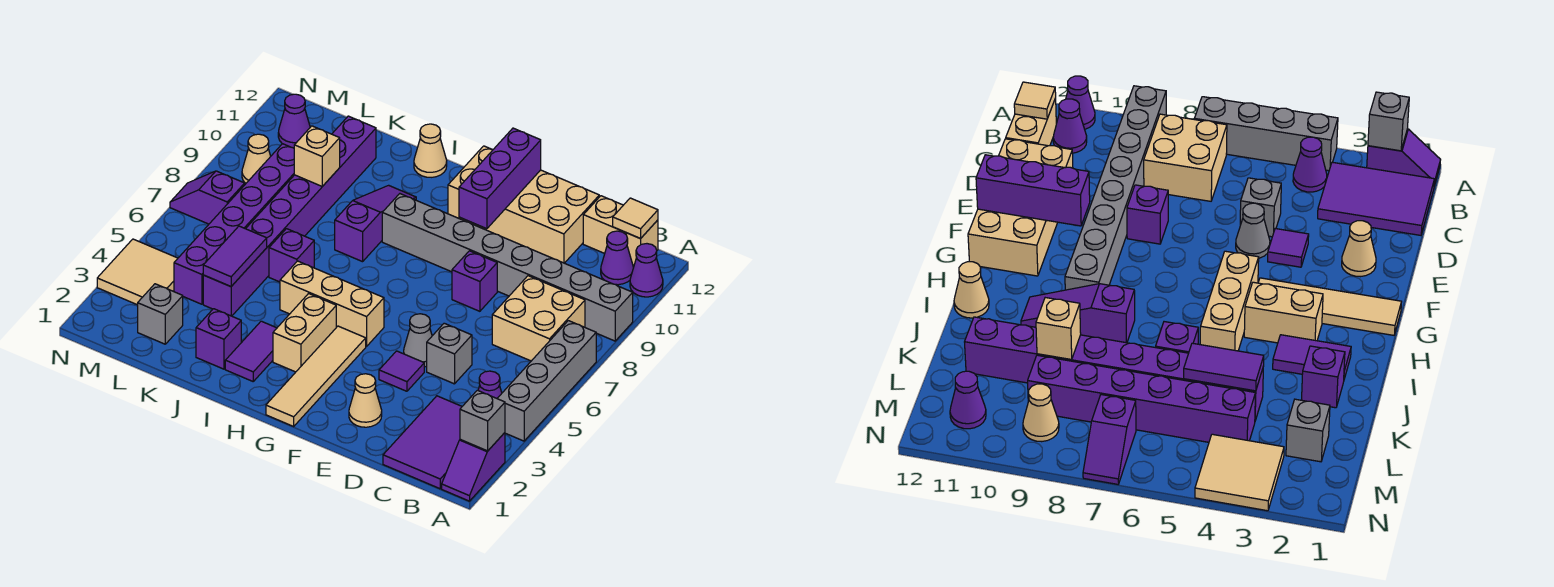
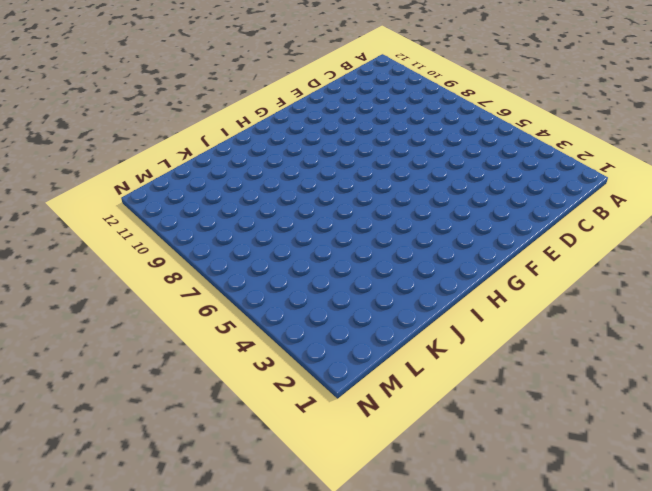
none -> purple 1x2 slope [442,433,505,501]
none -> grey 1x4 brick [497,321,596,441]
none -> grey 1x8 brick [382,194,633,341]
none -> purple 1x1 cone [630,244,663,297]

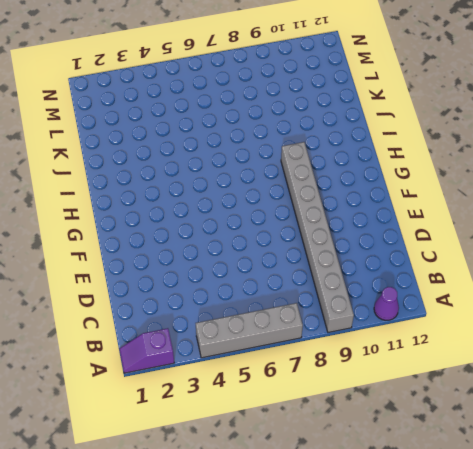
none -> purple 2x3 tile [383,396,462,489]
none -> purple 1x1 cone [478,371,502,398]
none -> tan 2x2 brick [492,276,585,361]
none -> purple 1x1 cone [601,231,634,285]

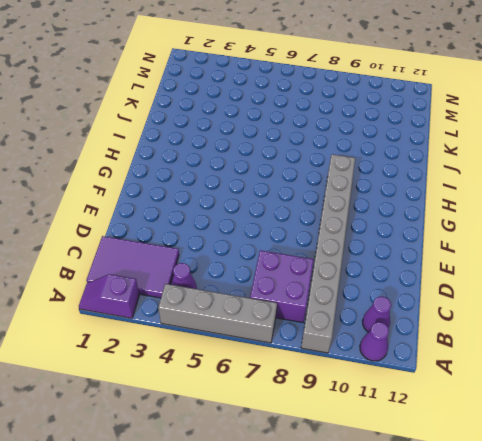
purple 2x2 brick [250,250,314,323] -> tan 2x2 brick [492,276,585,361]
none -> tan 1x2 brick [583,196,658,266]
none -> grey 1x1 brick [427,323,472,384]
none -> tan 2x4 brick [448,146,599,263]
none -> tan 1x1 cone [349,374,382,427]

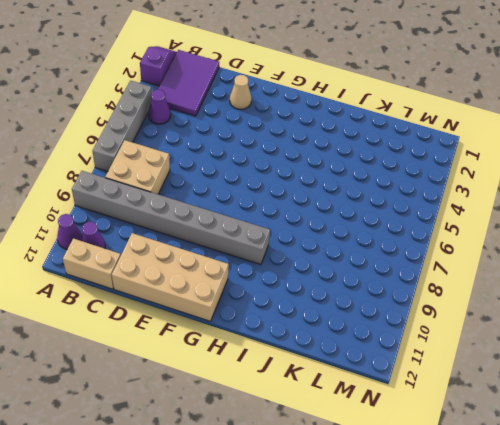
none -> grey 1x1 brick [427,323,472,384]
none -> purple 1x1 tile [379,351,424,391]
none -> grey 1x1 cone [404,314,432,367]
none -> purple 1x1 brick [452,251,497,311]

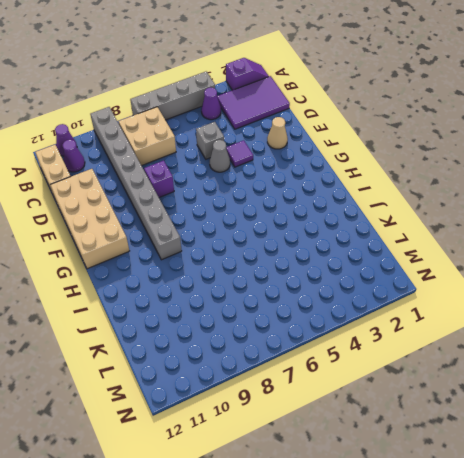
none -> tan 1x4 tile [266,326,366,426]
none -> tan 1x3 brick [280,261,384,346]
none -> tan 1x2 brick [273,294,336,372]
none -> purple 1x2 tile [225,321,277,381]

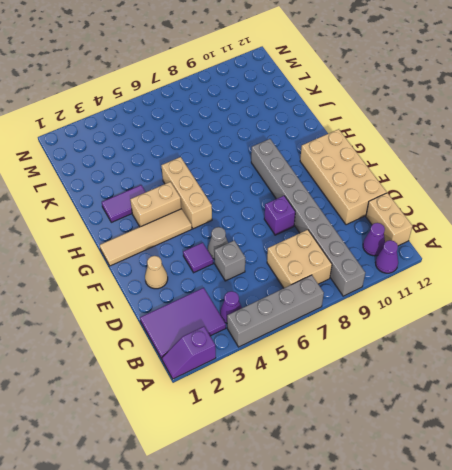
none -> purple 1x3 slope [335,185,416,262]
none -> tan 1x1 cone [414,124,447,177]
none -> purple 1x1 brick [196,309,241,369]
none -> purple 1x1 brick [269,229,314,282]

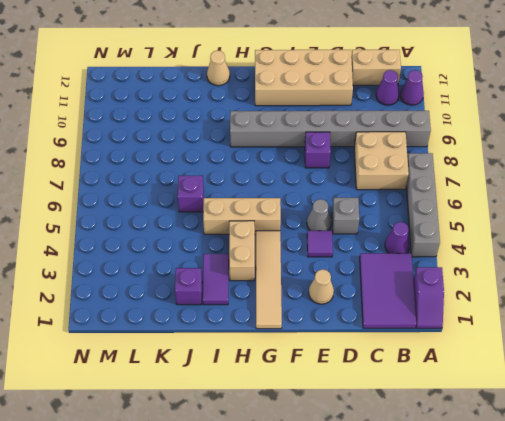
none -> purple 1x3 slope [335,185,416,262]
none -> purple 1x8 brick [203,116,376,316]
none -> grey 1x1 brick [138,284,183,344]
none -> purple 1x6 brick [174,144,294,304]

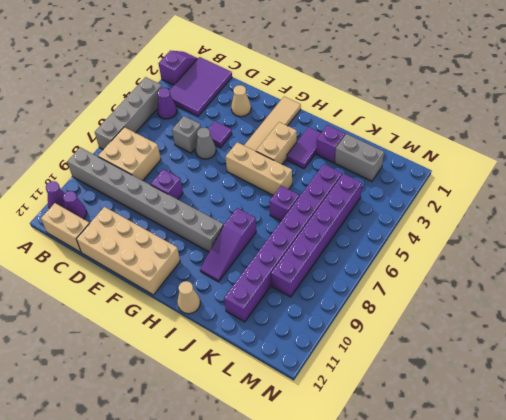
grey 1x2 brick [335,134,384,181] -> grey 1x1 brick [138,284,183,344]
none -> tan 2x2 tile [97,239,178,305]
none -> purple 1x2 slope [170,171,245,224]
none -> tan 1x1 cone [242,134,271,183]
none -> purple 1x1 cone [278,94,310,148]

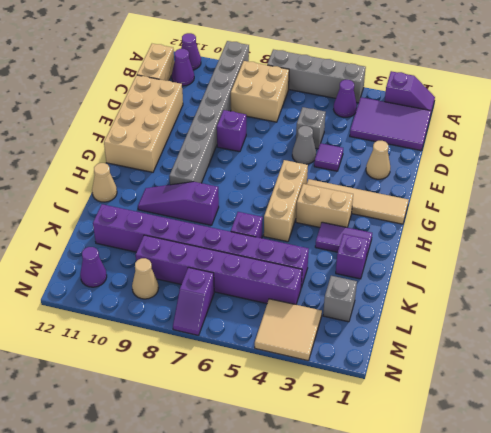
none -> grey 1x1 brick [460,390,505,451]
none -> tan 1x1 tile [613,198,658,239]
none -> purple 1x3 brick [459,128,541,229]
none -> purple 1x2 tile [203,226,267,287]

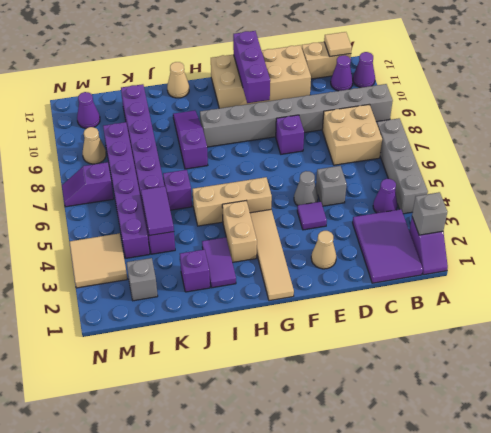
none -> tan 1x1 brick [294,126,340,186]

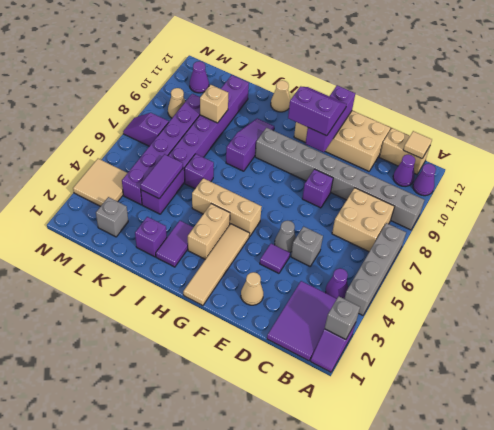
purple 2x2 slope [288,87,347,136] -> none

